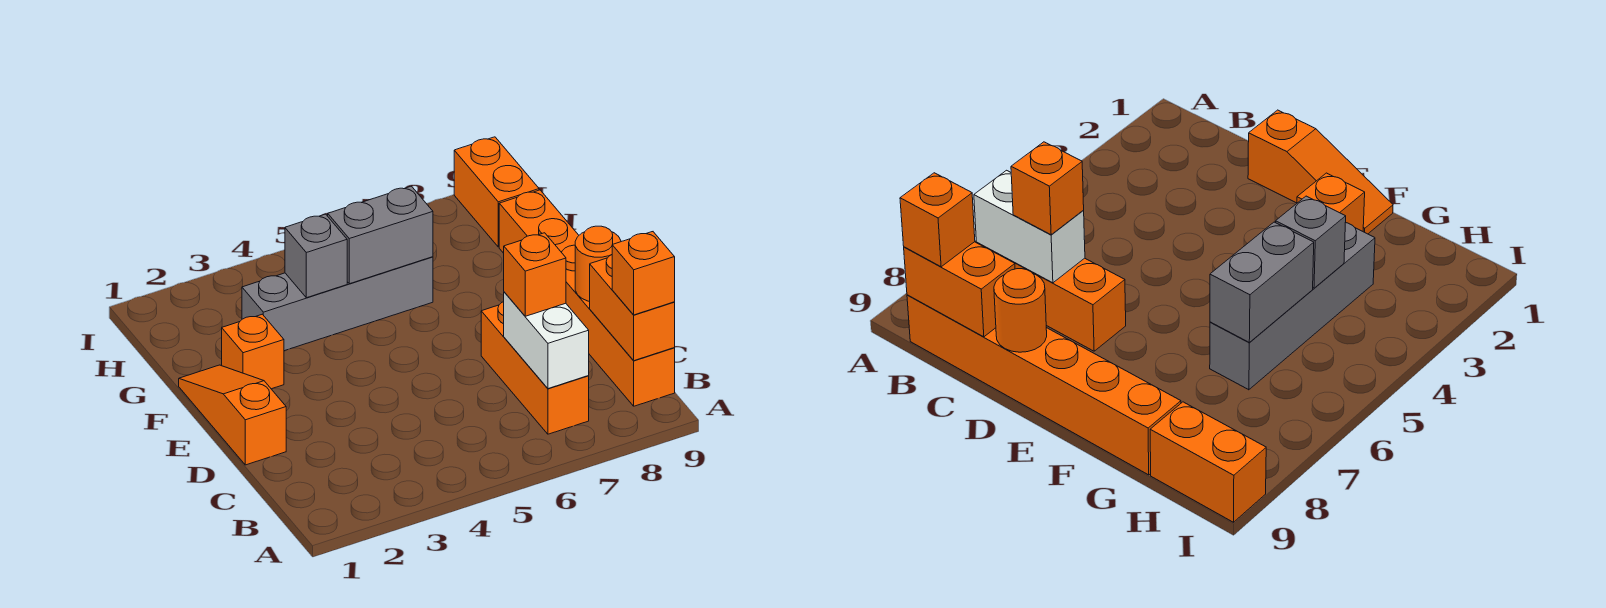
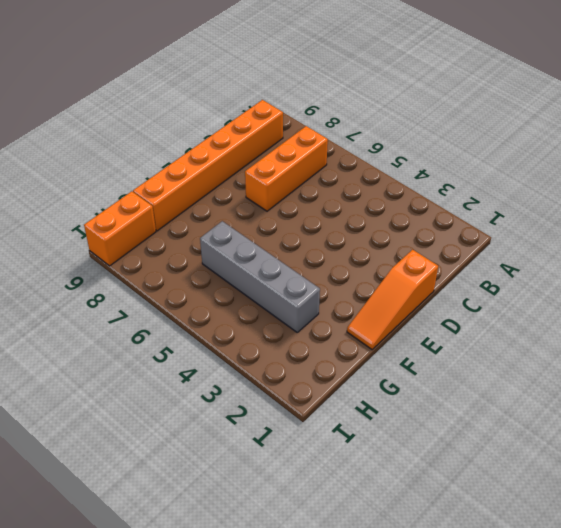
none -> orange 1x1 brick [222,314,284,389]
none -> white 1x2 brick [504,292,589,389]
none -> orange 1x2 brick [590,255,675,361]

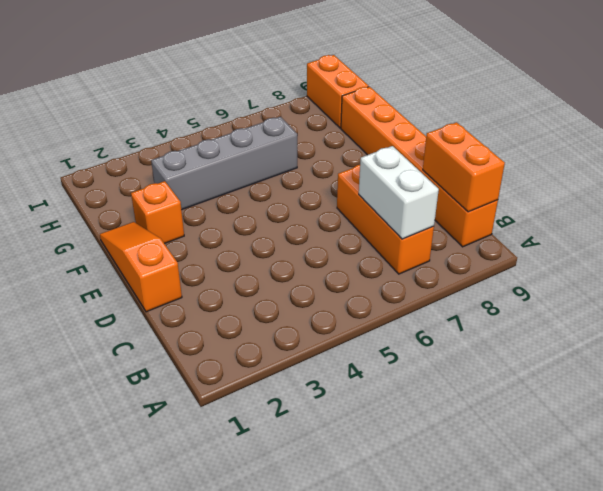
none -> orange 1x1 round brick [575,226,621,301]
none -> grey 1x1 brick [285,214,347,298]
none -> grey 1x2 brick [328,186,433,284]

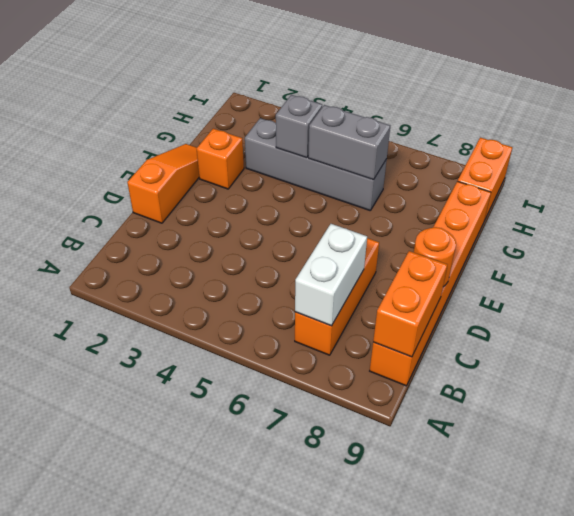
none -> orange 1x1 brick [612,232,675,315]
none -> orange 1x1 brick [504,233,566,316]

